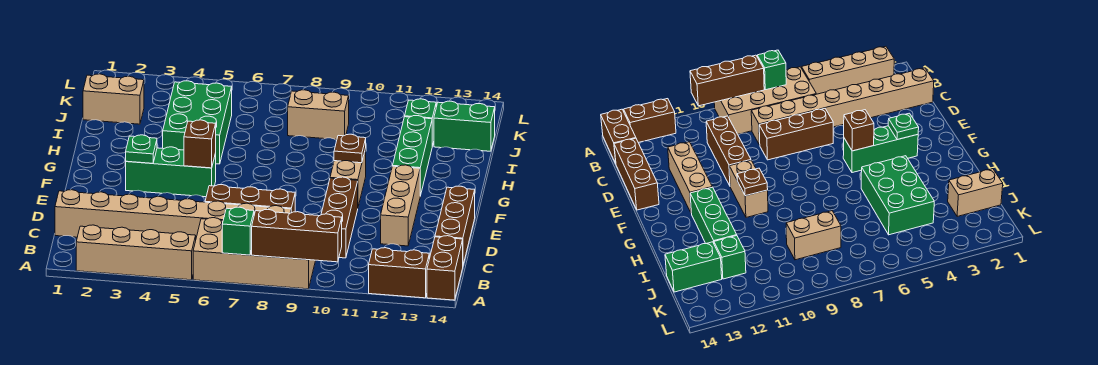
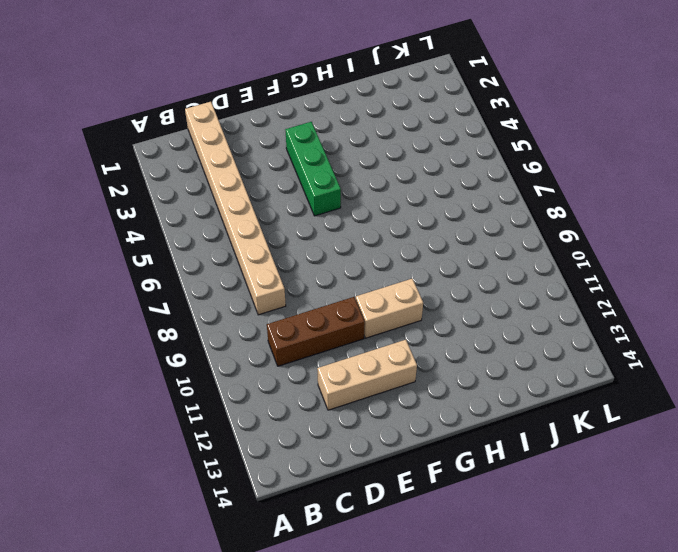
none -> tan 1x4 brick [76,225,196,280]
none -> tan 2x4 brick [193,218,316,289]
none -> brown 1x2 brick [369,248,429,298]

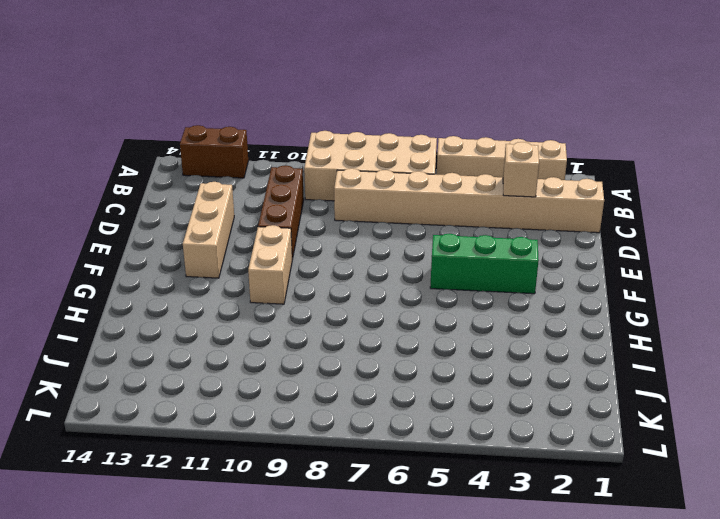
tan 1x1 brick [503,142,539,197] -> none
none -> brown 1x2 brick [427,236,463,300]
none -> brown 1x3 brick [435,186,475,265]
none -> brown 1x3 brick [205,185,295,213]

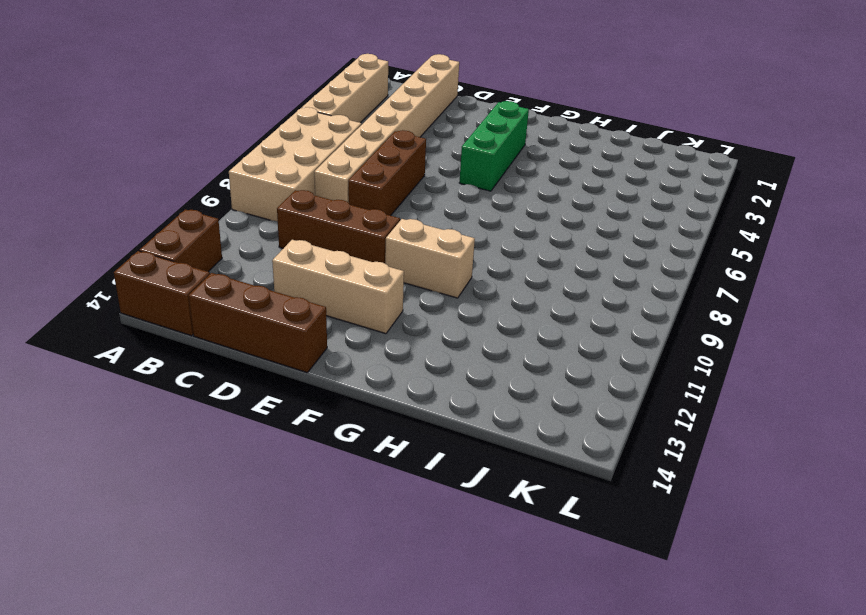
none -> green 1x3 brick [393,116,432,196]
none -> green 2x3 brick [163,81,232,164]
none -> tan 1x2 brick [83,74,144,124]

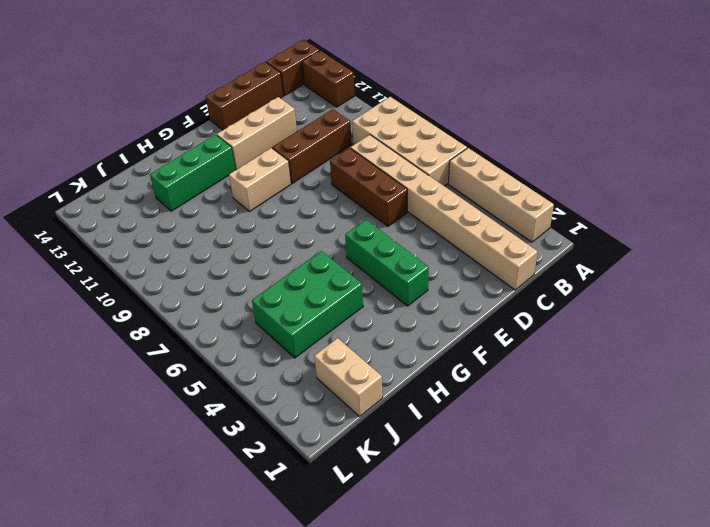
none -> tan 1x2 brick [288,90,349,140]
none -> green 1x1 brick [405,99,436,146]
none -> green 1x2 brick [434,101,495,151]

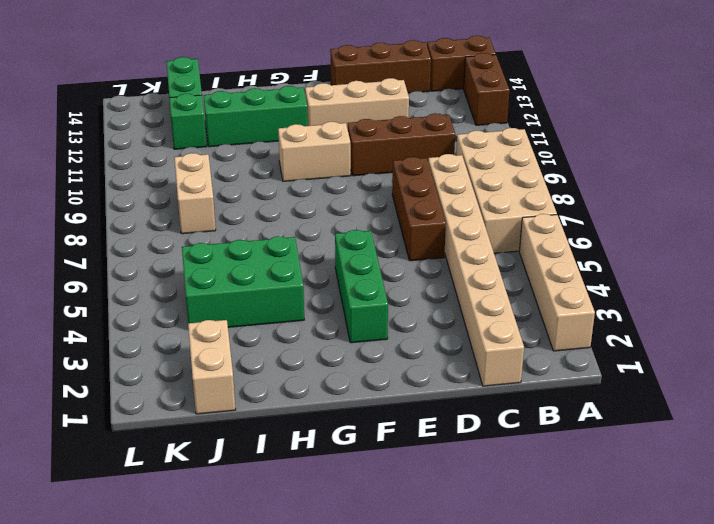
none -> green 1x1 brick [222,207,254,255]
none -> brown 1x3 brick [252,210,342,262]
none -> green 1x1 plate [126,135,157,163]

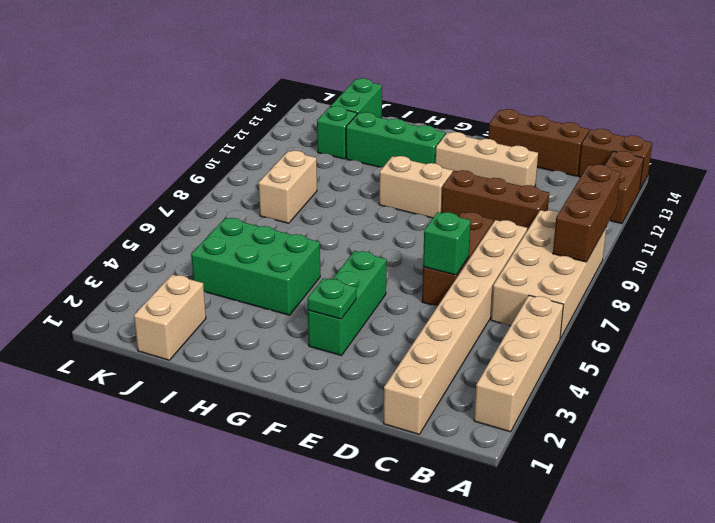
green 1x1 brick [423,212,471,275] -> green 1x1 brick moved to [222,207,254,255]
none -> brown 1x1 brick [184,120,216,168]
none -> brown 1x1 plate [334,134,366,163]

